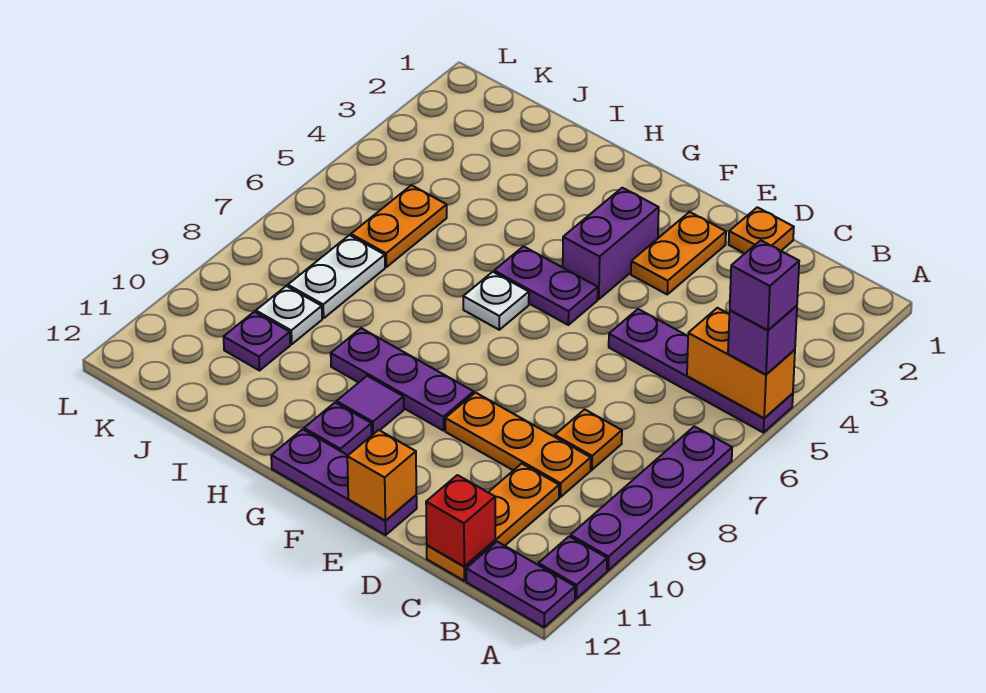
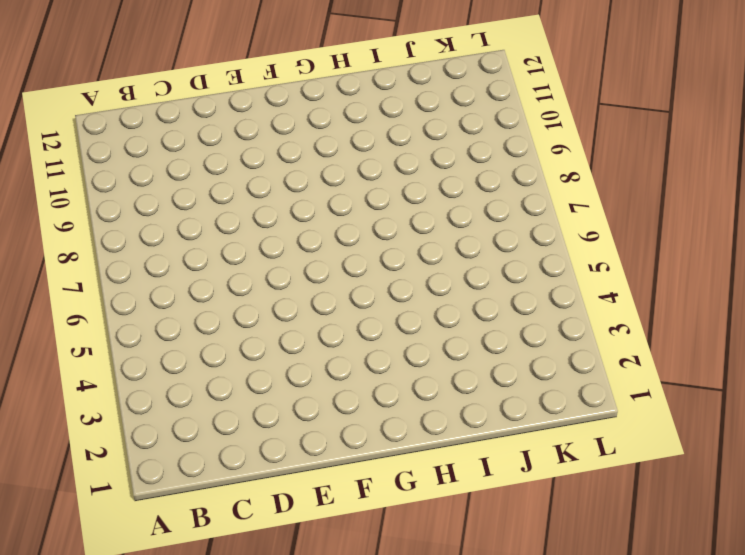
none -> purple 1x4 plate [609,309,793,433]
none -> purple 1x4 plate [571,426,732,570]
none -> purple 1x1 plate [538,536,607,599]

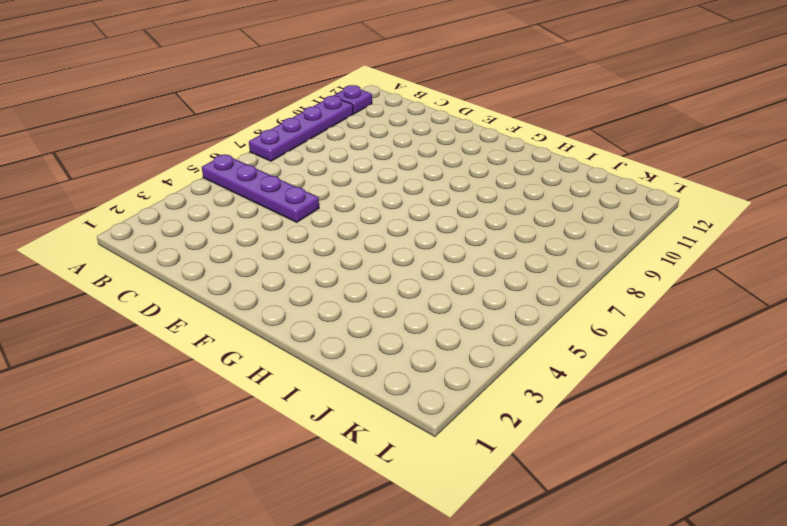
none -> purple 1x2 plate [466,542,575,627]
none -> orange 1x1 plate [555,409,622,470]
none -> orange 1x3 plate [445,393,591,497]

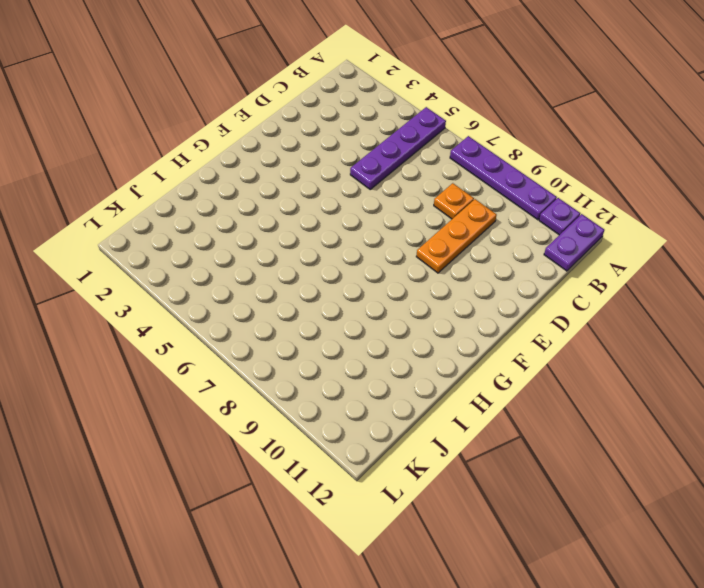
none -> orange 1x3 plate [427,464,559,581]
none -> orange 1x1 plate [729,207,794,253]
none -> orange 1x2 plate [631,212,726,294]

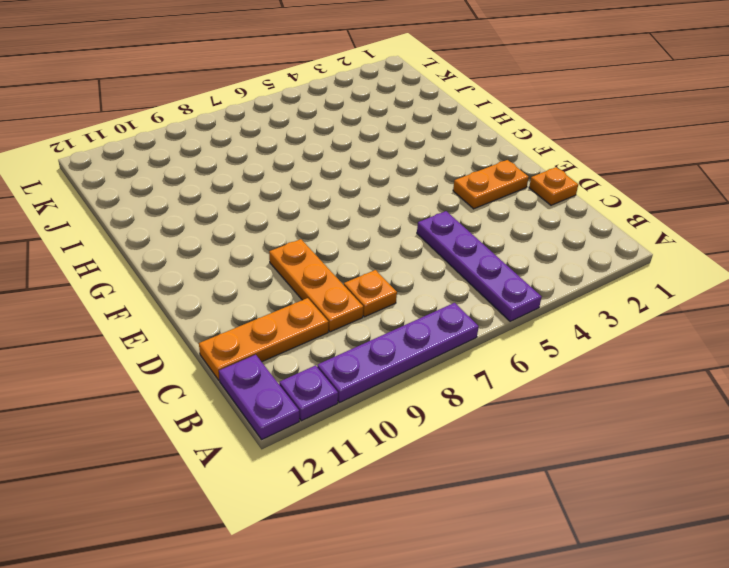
none -> purple 1x3 plate [271,429,417,535]
none -> purple 1x2 brick [563,188,659,299]
none -> purple 1x2 plate [494,246,598,325]

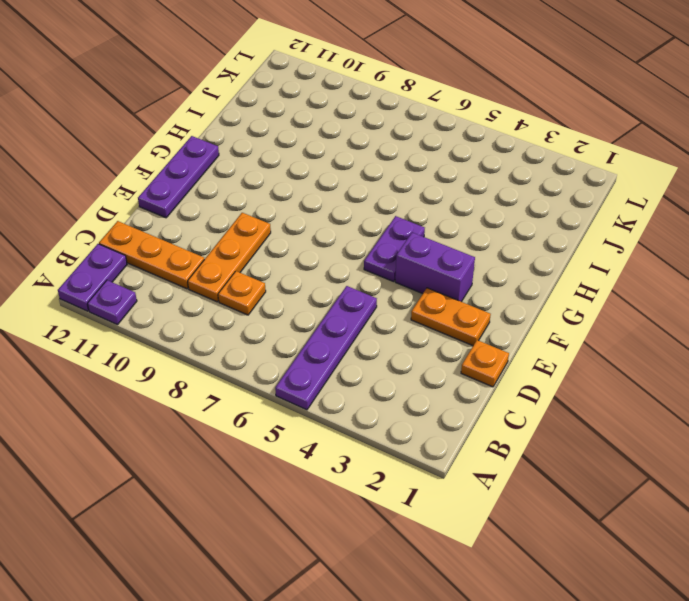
none -> purple 1x4 plate [571,426,732,570]
none -> purple 1x3 plate [331,328,474,431]
none -> white 1x1 plate [463,272,529,330]

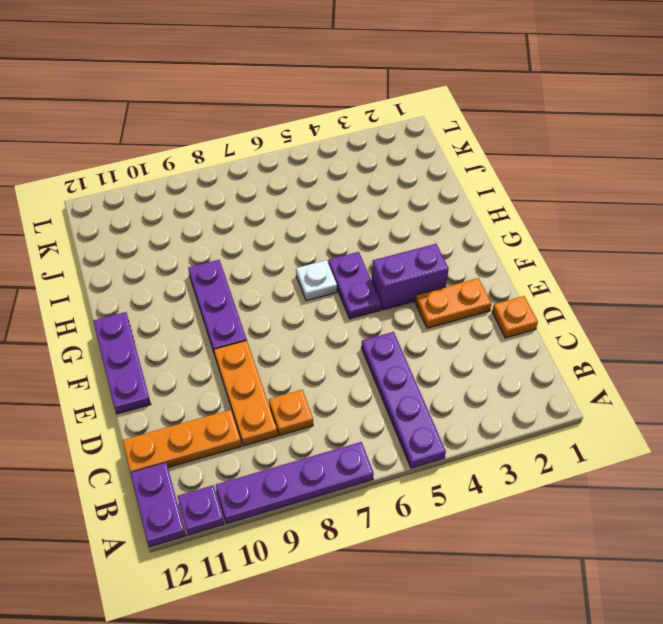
none -> purple 1x1 tile [337,376,404,435]
none -> purple 1x1 plate [304,403,372,455]
none -> orange 1x2 plate [351,185,447,267]

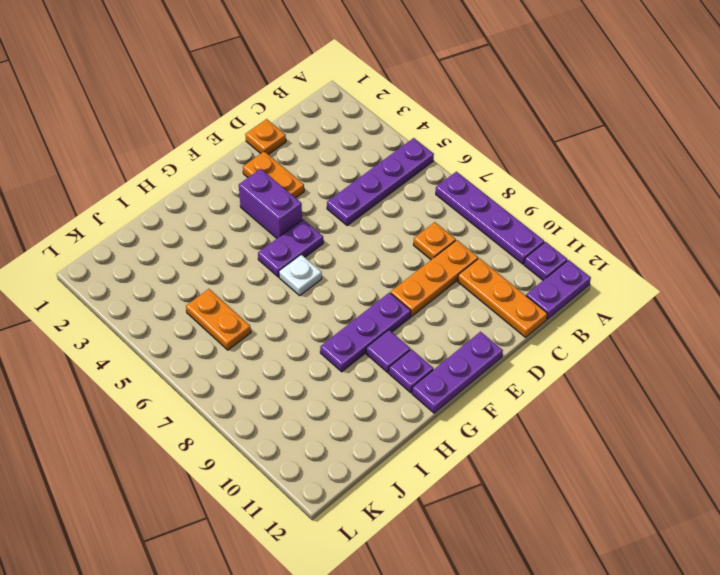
none -> white 1x2 plate [288,235,385,318]
none -> white 1x1 plate [256,286,322,344]
none -> purple 1x1 plate [224,312,290,370]

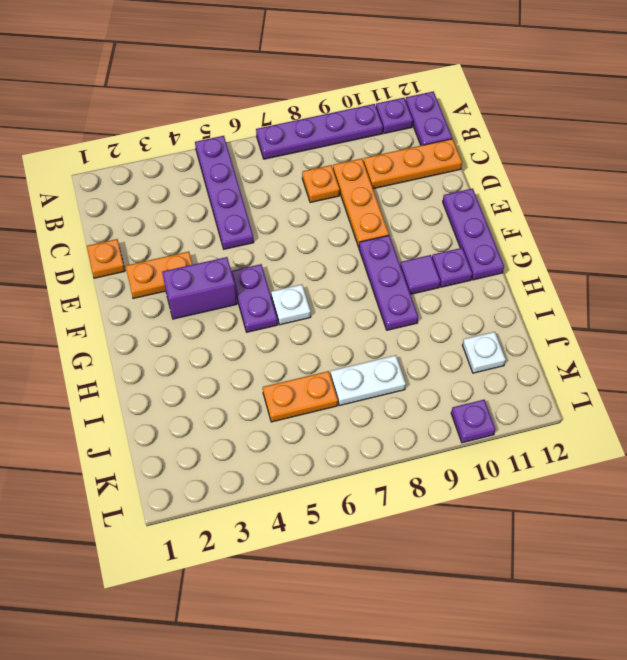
white 1x1 plate [462,332,506,373] -> white 1x1 plate moved to [256,286,322,344]
purple 1x1 plate [451,400,495,443] -> purple 1x1 plate moved to [224,312,290,370]
none -> orange 1x2 brick [687,308,795,418]
none -> red 1x1 brick [426,475,495,567]
none -> orange 1x1 brick [347,430,416,521]

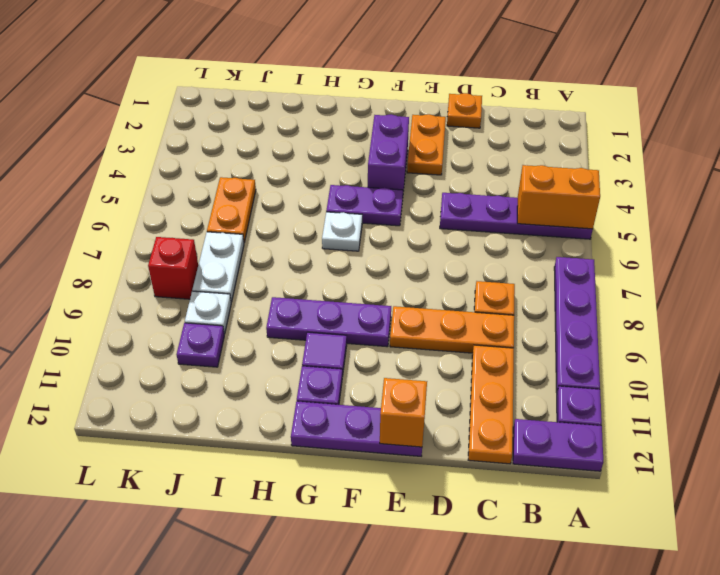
red 1x1 brick [148,237,198,299] -> red 1x1 brick moved to [426,475,495,567]
none -> purple 1x1 brick [728,306,797,374]
none -> purple 1x1 brick [730,240,799,330]

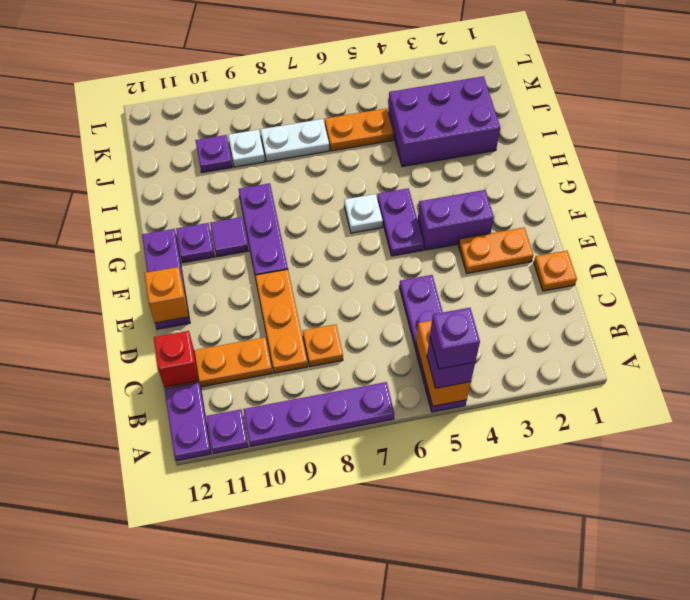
purple 2x3 brick [388,76,500,167] -> none

